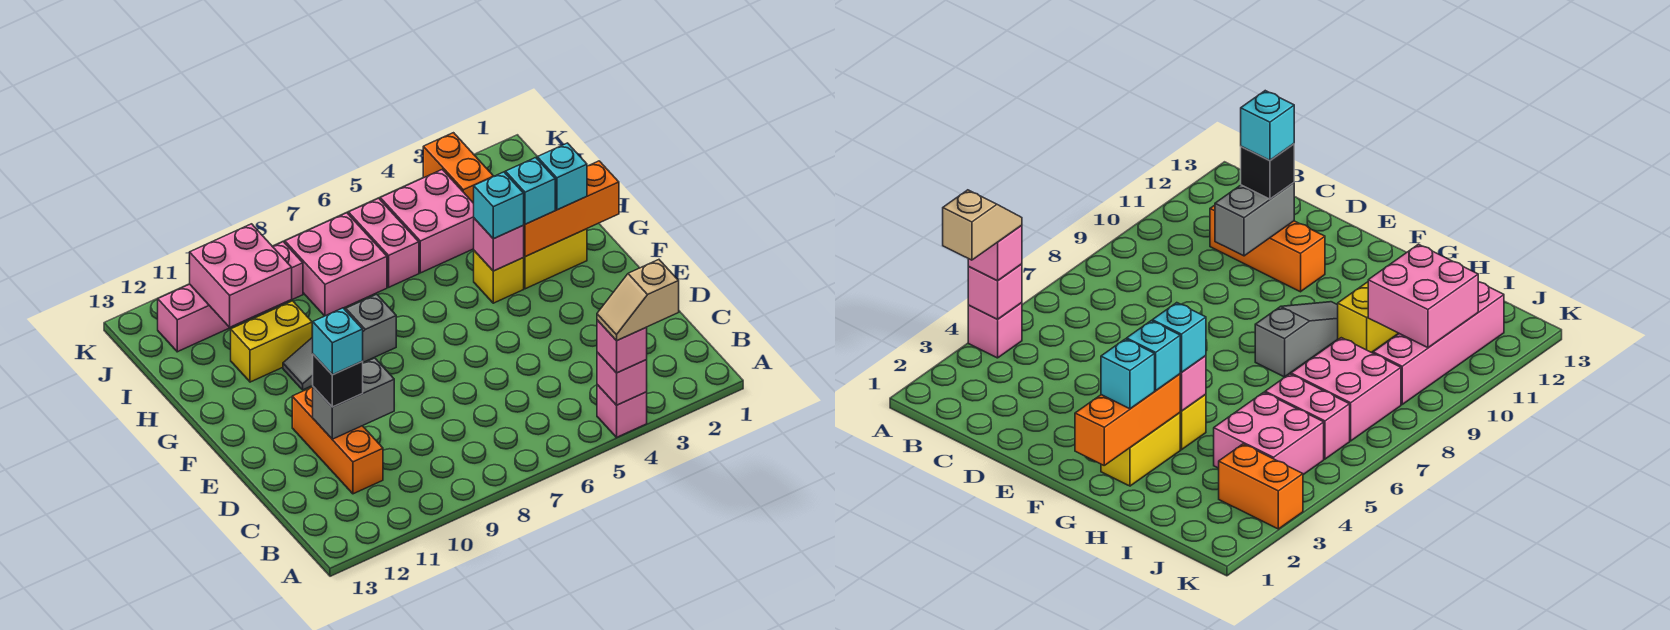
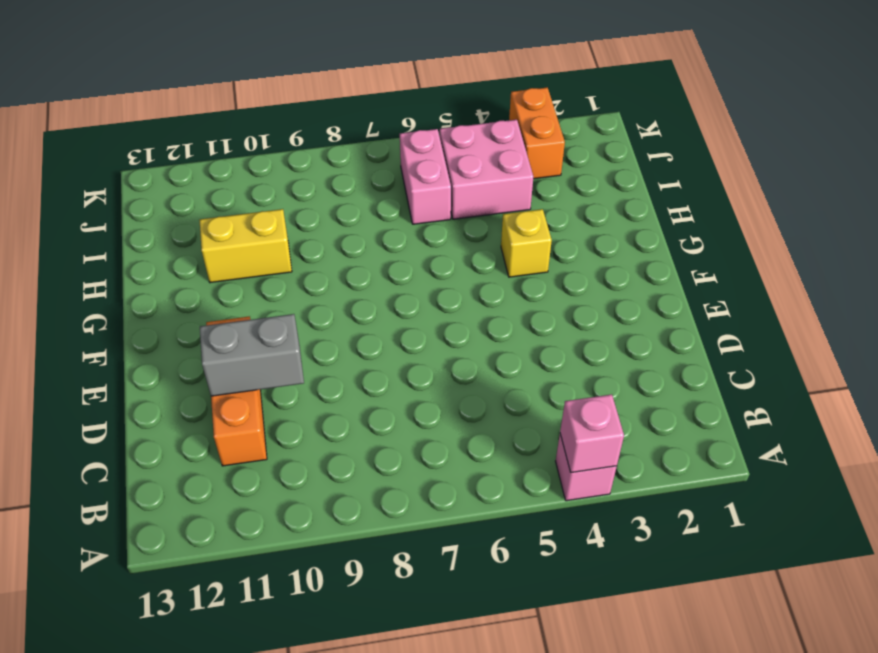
none -> yellow 1x2 brick [523,229,587,289]
none -> grey 1x3 slope [283,294,396,390]
none -> pink 2x2 brick [285,213,387,316]

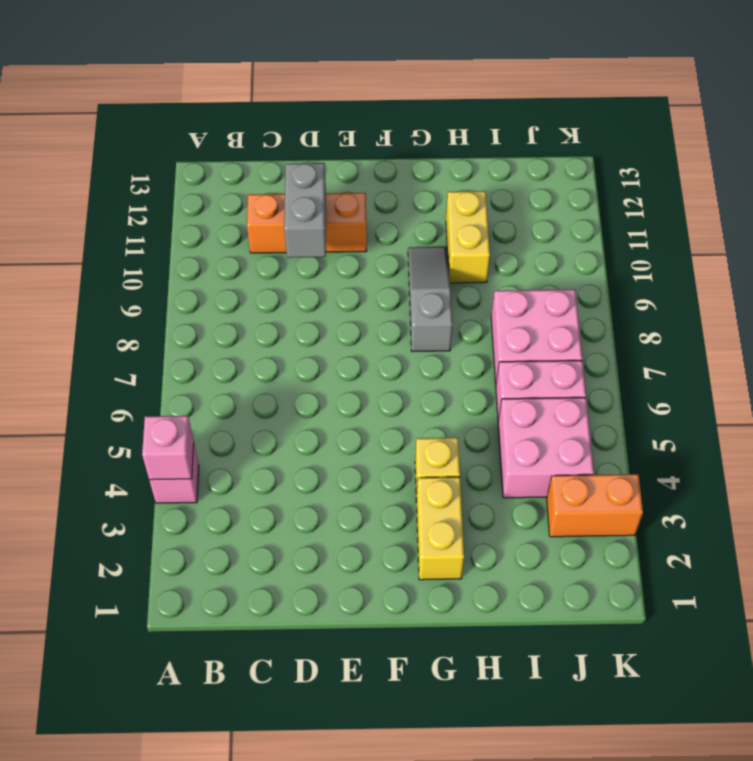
none -> pink 1x4 brick [158,242,303,352]
none -> orange 1x3 brick [523,161,619,257]
none -> pink 1x1 brick [474,218,524,271]

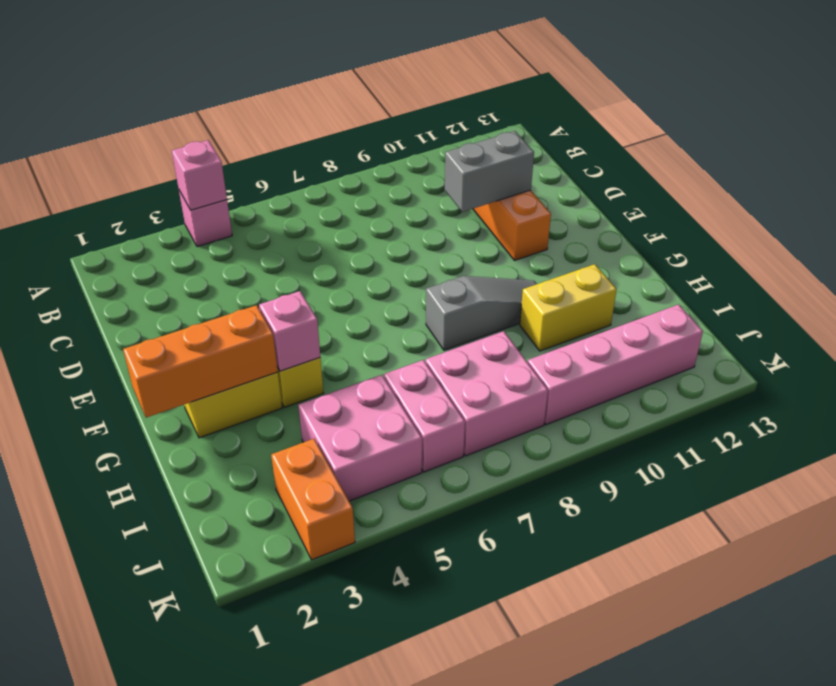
none -> pink 2x2 brick [190,224,292,327]
none -> pink 1x1 brick [597,320,647,373]
none -> black 1x1 brick [313,354,363,407]

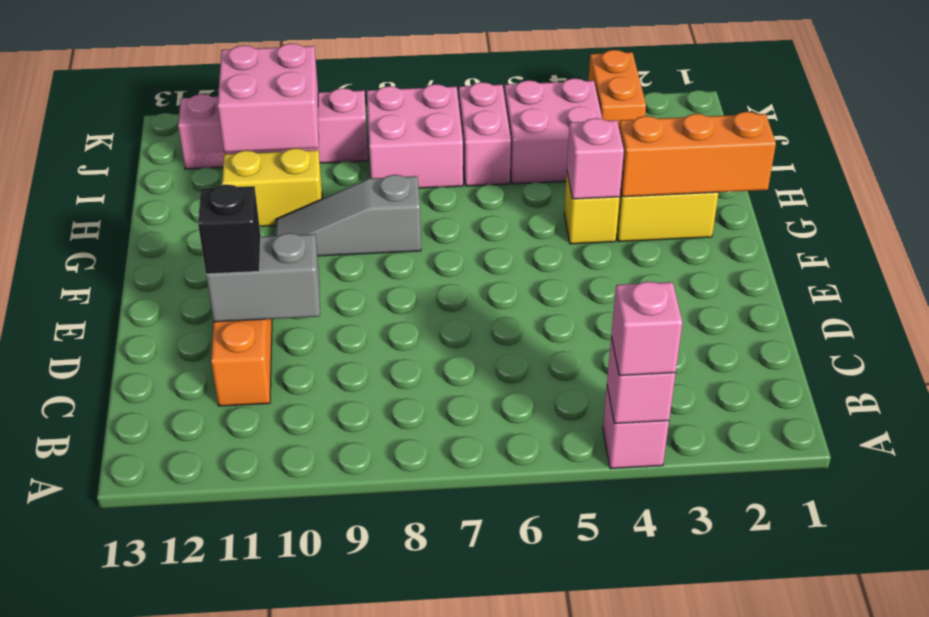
none -> cyan 1x1 brick [537,143,587,210]
none -> cyan 1x1 brick [505,158,555,224]
none -> cyan 1x1 brick [474,172,524,239]

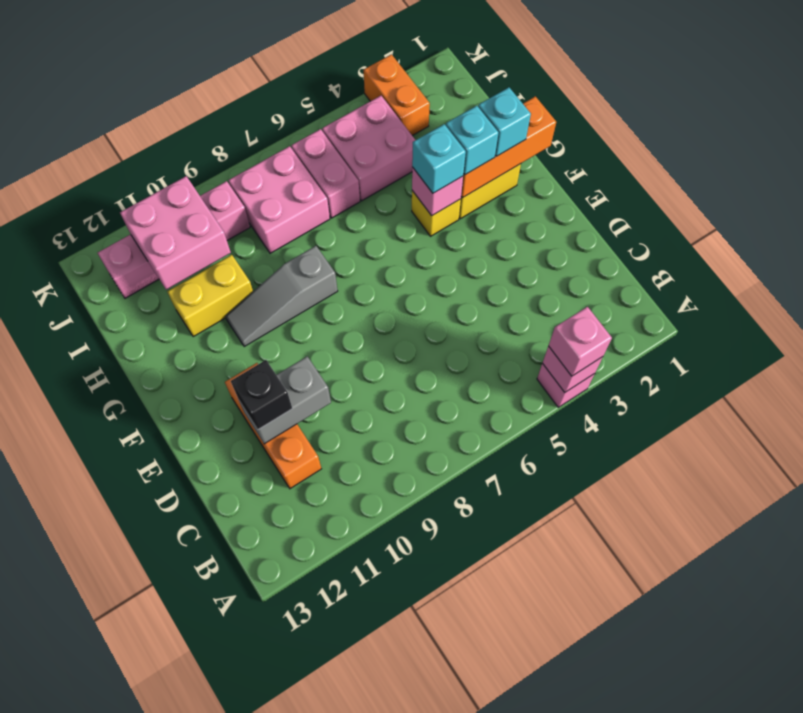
none -> tan 1x2 slope [597,260,679,341]
none -> cyan 1x1 brick [312,308,363,375]

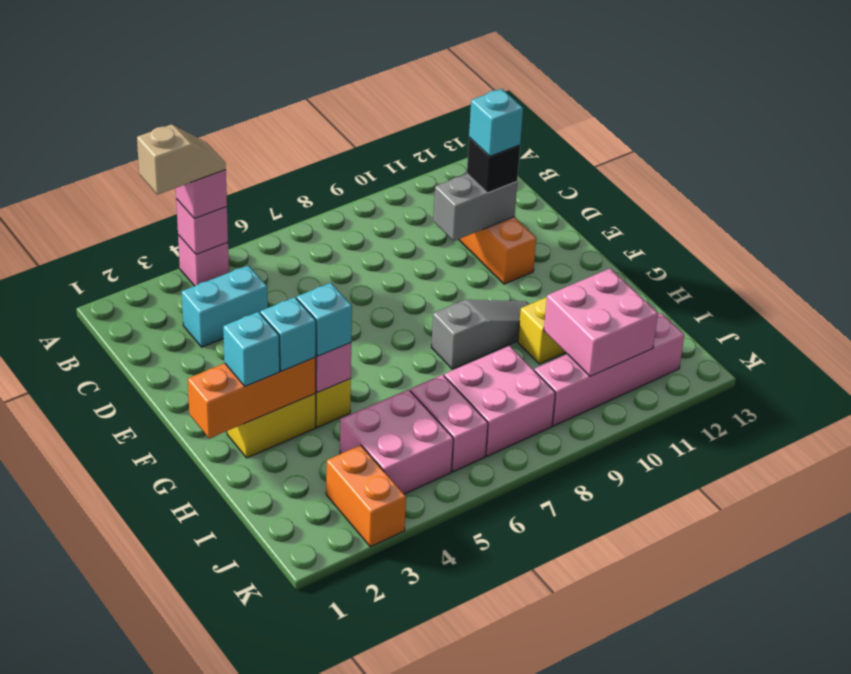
cyan 1x2 brick [182,265,268,347] -> none

